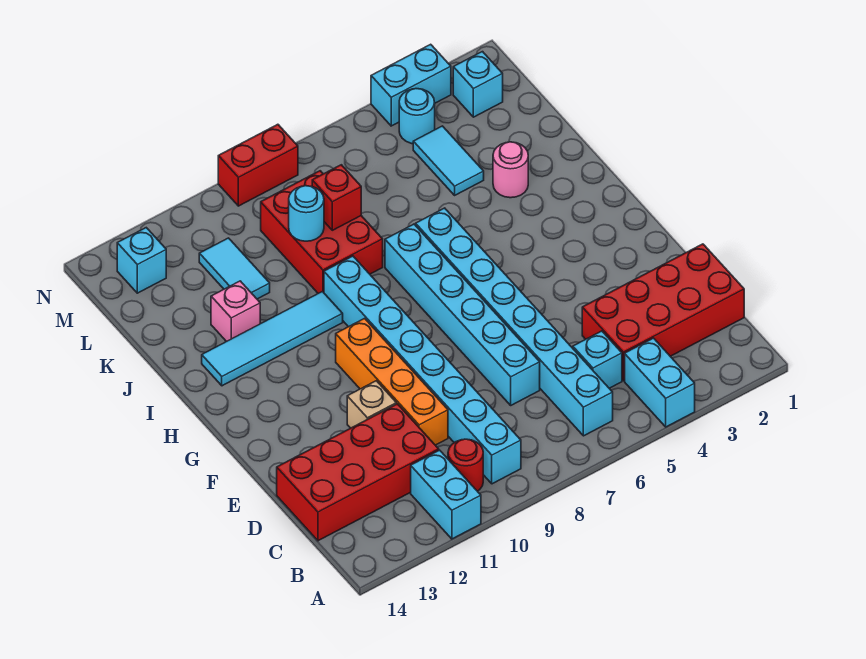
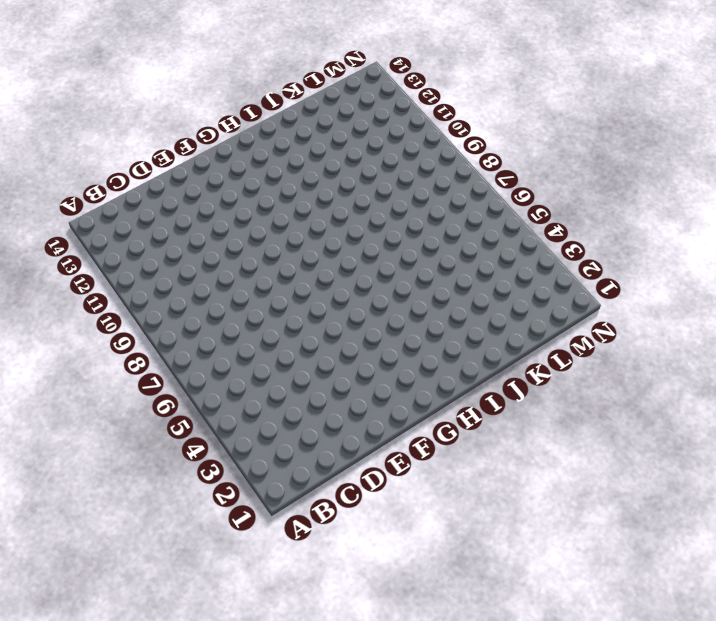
none -> cyan 1x2 brick [625,338,695,427]
none -> cyan 1x2 brick [411,450,481,539]
none -> cyan 1x8 brick [416,208,613,436]

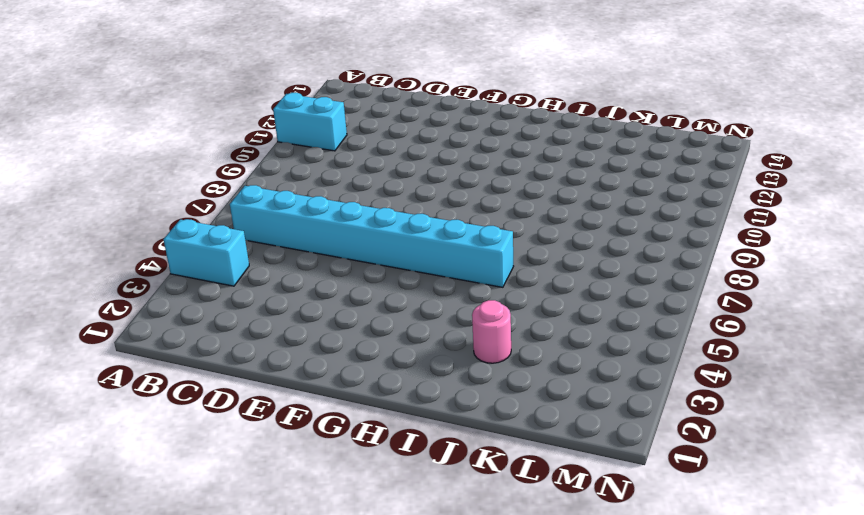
none -> cyan 1x8 brick [324,256,521,484]
none -> red 1x1 round brick [448,439,483,491]
none -> red 2x4 brick [582,244,744,381]

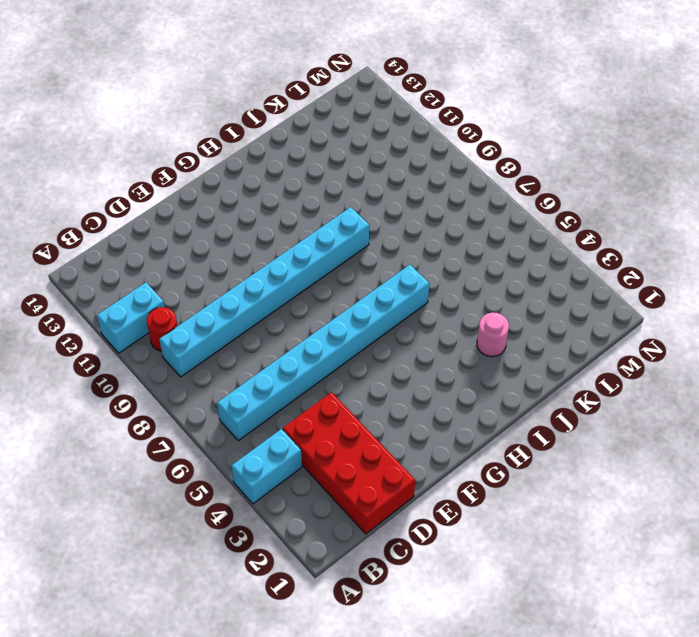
none -> cyan 1x1 brick [573,331,622,388]
none -> red 2x4 brick [277,404,439,541]
none -> cyan 1x6 brick [385,224,540,405]

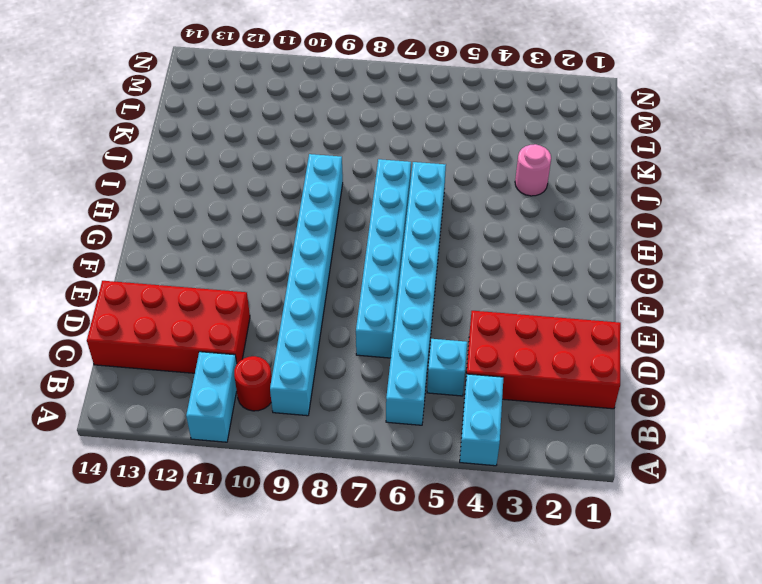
none -> orange 1x4 brick [336,318,448,445]
none -> tan 1x1 brick [347,381,396,428]
none -> cyan 1x4 tile [202,292,343,386]

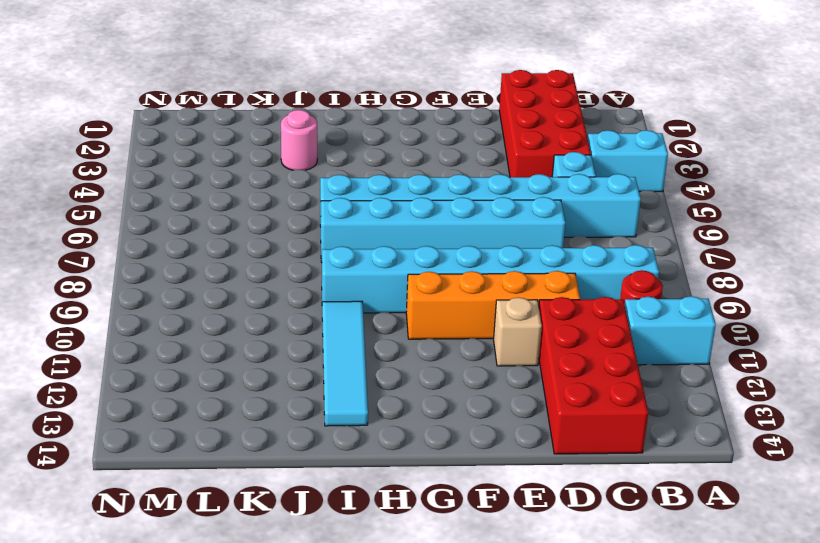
none -> red 2x3 brick [261,171,383,293]
none -> pink 1x1 brick [211,281,260,342]
none -> cyan 1x2 tile [413,126,484,195]

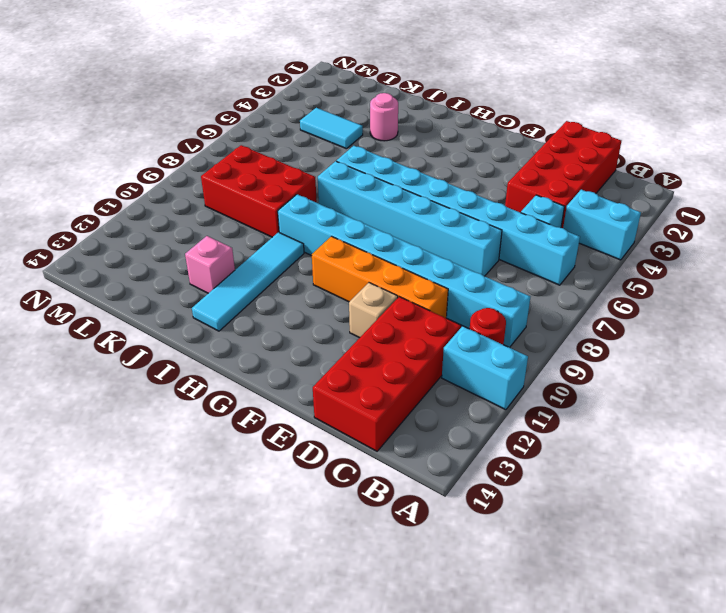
none -> cyan 1x2 tile [199,238,270,299]
none -> cyan 1x1 brick [453,52,503,117]
none -> cyan 1x1 round brick [399,89,435,144]

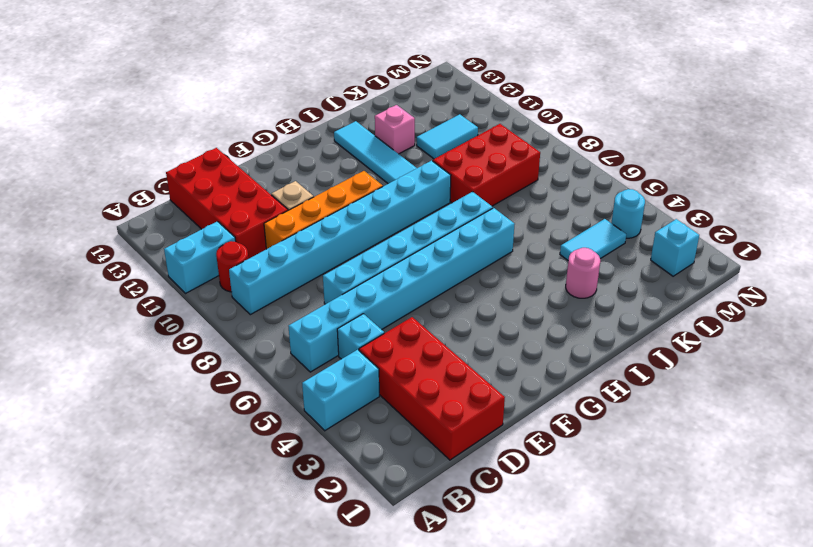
none -> cyan 1x1 brick [117,228,166,293]
none -> cyan 1x2 brick [371,44,451,126]
none -> red 1x2 brick [218,124,298,206]

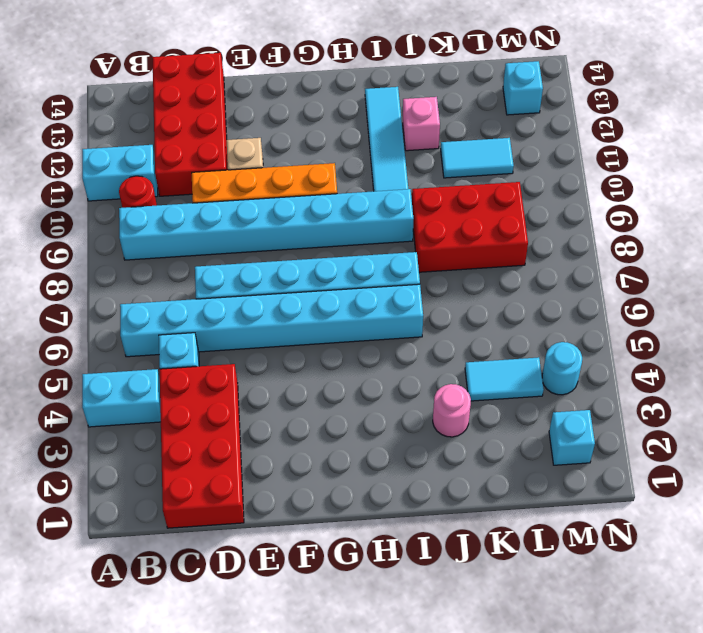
none -> cyan 1x2 brick [371,44,451,126]
none -> red 1x2 brick [218,124,298,206]
none -> red 1x1 brick [312,165,361,230]

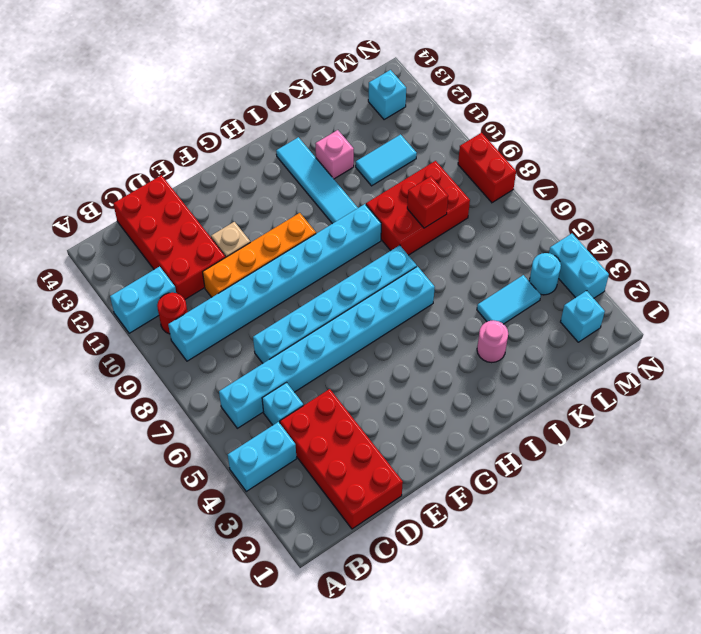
none -> cyan 1x1 round brick [289,186,324,241]

